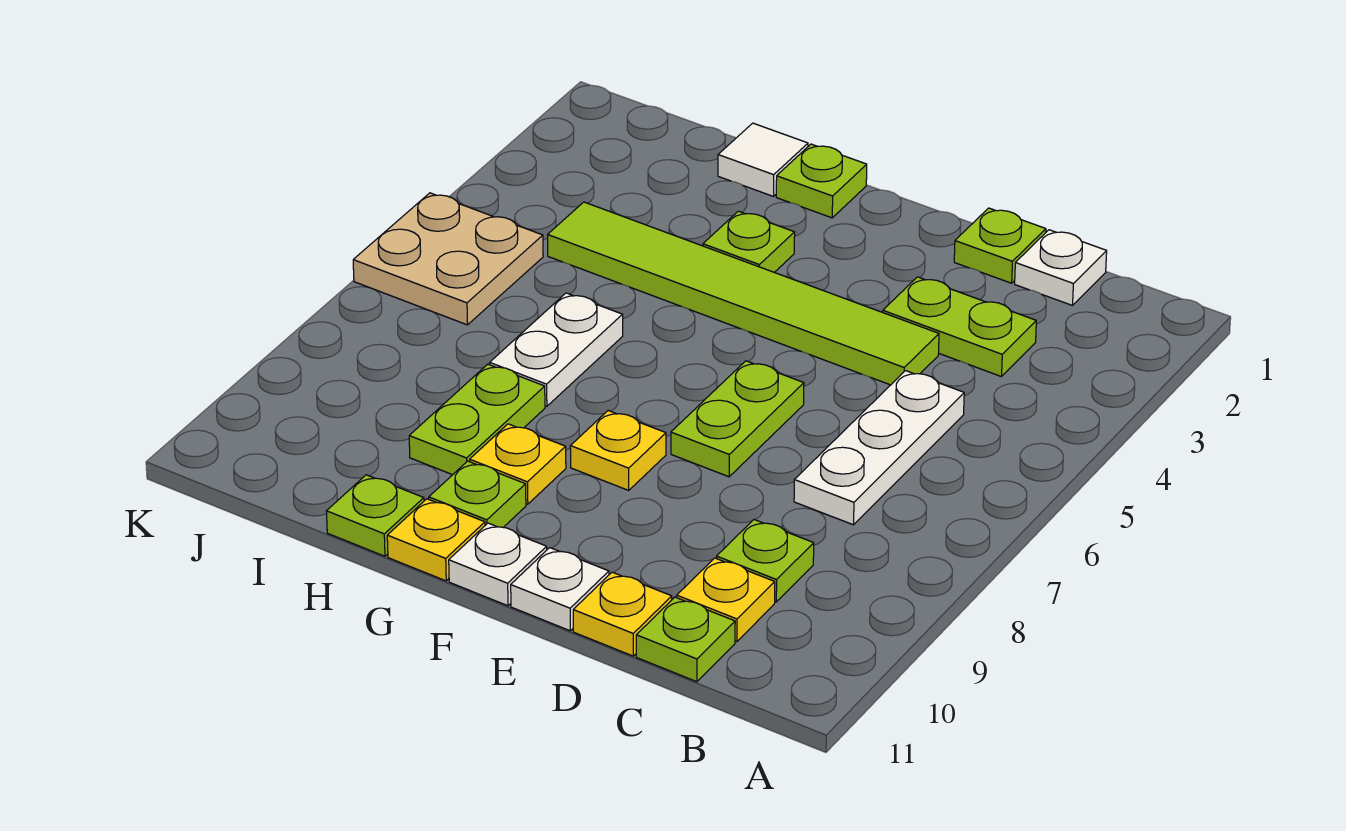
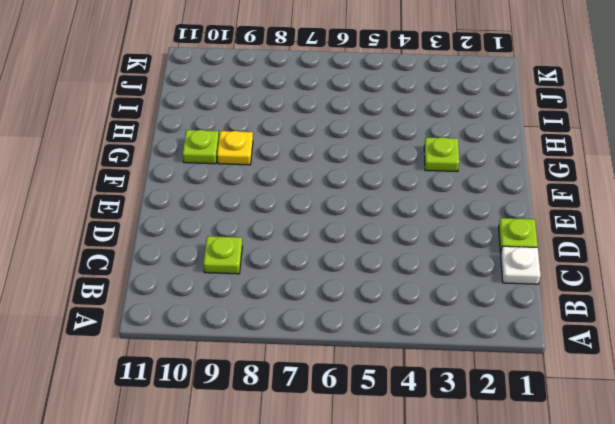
none -> lime 1x2 plate [883,277,1036,377]
none -> white 1x3 plate [794,371,964,525]
none -> yellow 1x1 plate [677,558,775,642]

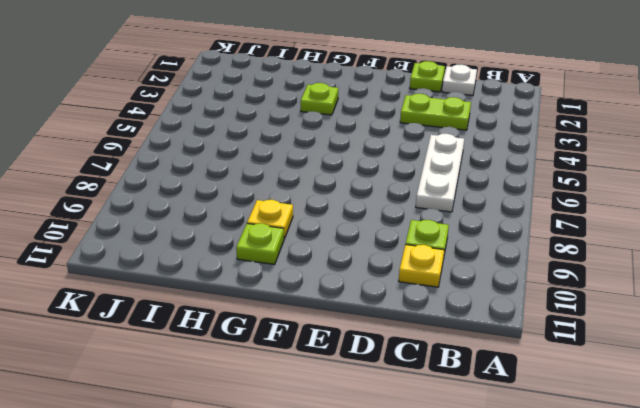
none -> lime 1x1 plate [636,597,735,682]
none -> lime 1x6 tile [548,202,939,385]
none -> yellow 1x1 plate [573,572,672,656]

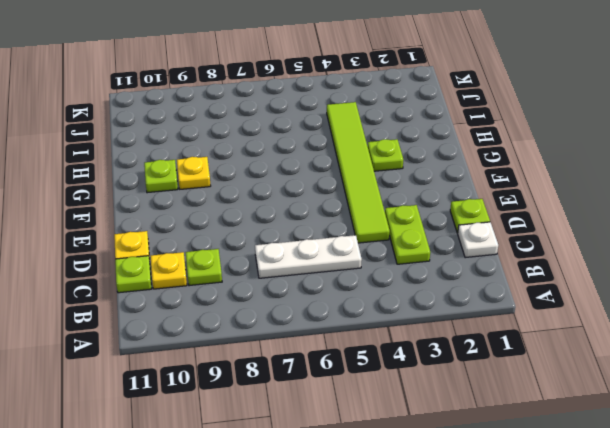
none -> lime 1x2 plate [671,361,804,477]
none -> white 1x1 plate [511,548,609,631]
none -> yellow 1x1 plate [570,411,666,490]

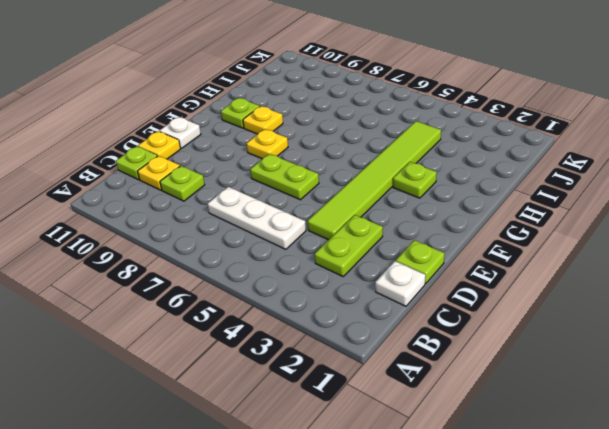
none -> white 1x1 plate [449,523,547,606]
none -> lime 1x1 plate [776,144,867,218]
none -> yellow 1x1 plate [387,499,485,581]

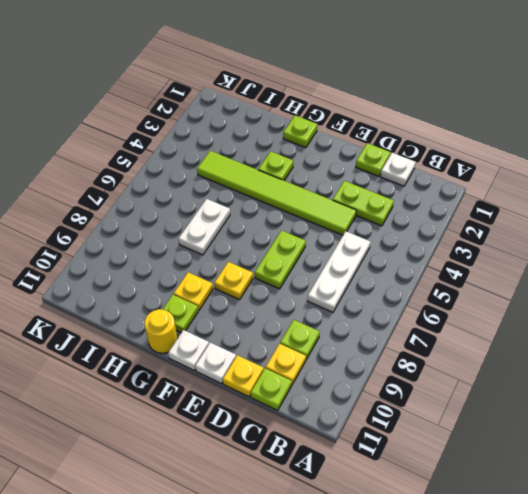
yellow 1x1 round brick [145,309,178,353] -> yellow 1x1 plate [387,499,485,581]
none -> white 1x1 tile [718,123,808,196]
none -> lime 1x2 plate [409,364,545,475]
none -> lime 1x1 plate [326,475,424,556]

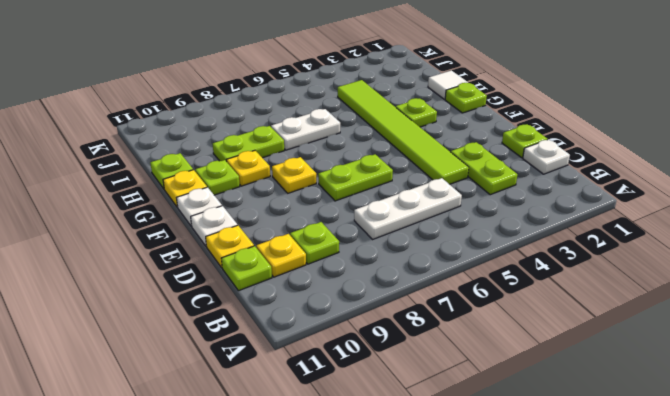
none -> tan 2x2 plate [353,193,543,325]

